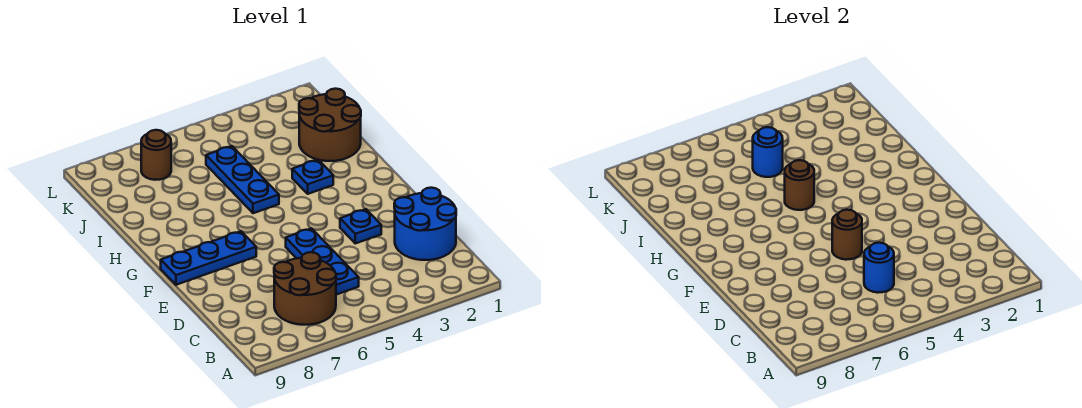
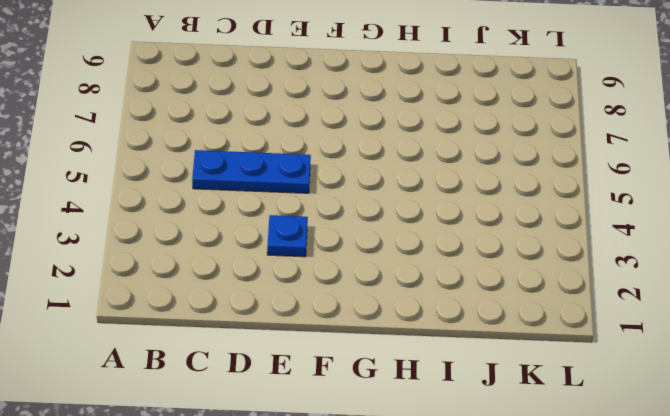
none -> brown 2x2 round brick [274,252,336,325]
none -> blue 2x2 round brick [394,188,456,260]
none -> blue 1x3 plate [161,231,256,285]

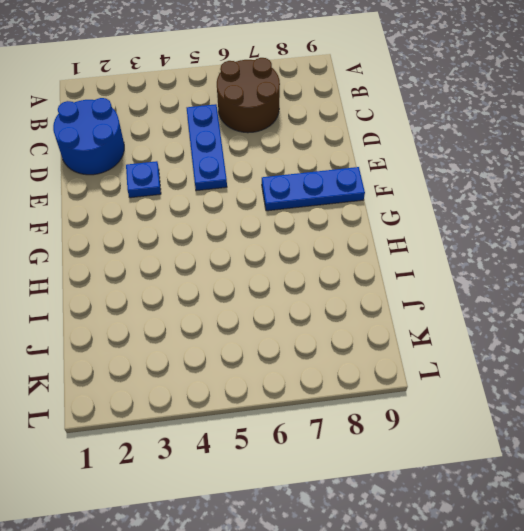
none -> blue 1x1 plate [292,160,333,194]
none -> blue 1x3 plate [206,146,279,213]
none -> brown 2x2 round brick [299,89,361,161]

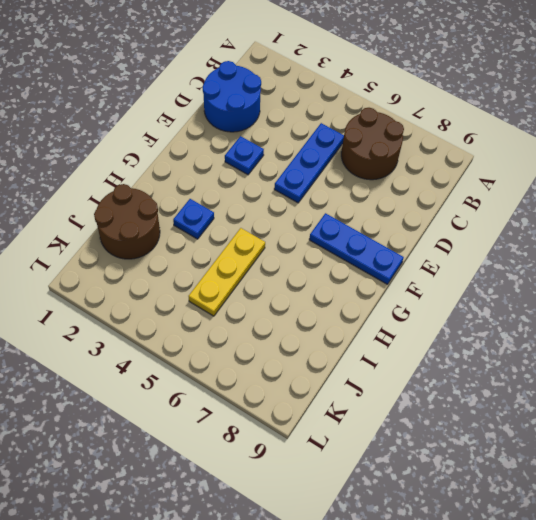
yellow 1x3 plate [189,228,265,316] -> blue 1x3 plate [206,146,279,213]
none -> brown 1x1 round brick [141,130,171,180]
none -> blue 1x1 round brick [864,243,894,293]
none -> brown 1x1 round brick [832,210,862,260]

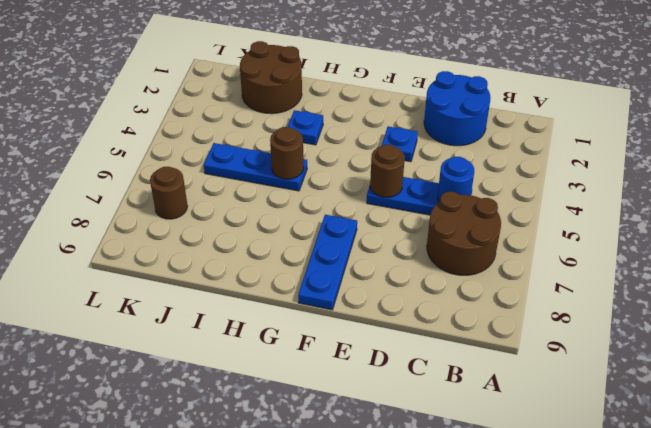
none -> blue 1x1 round brick [753,127,783,177]

